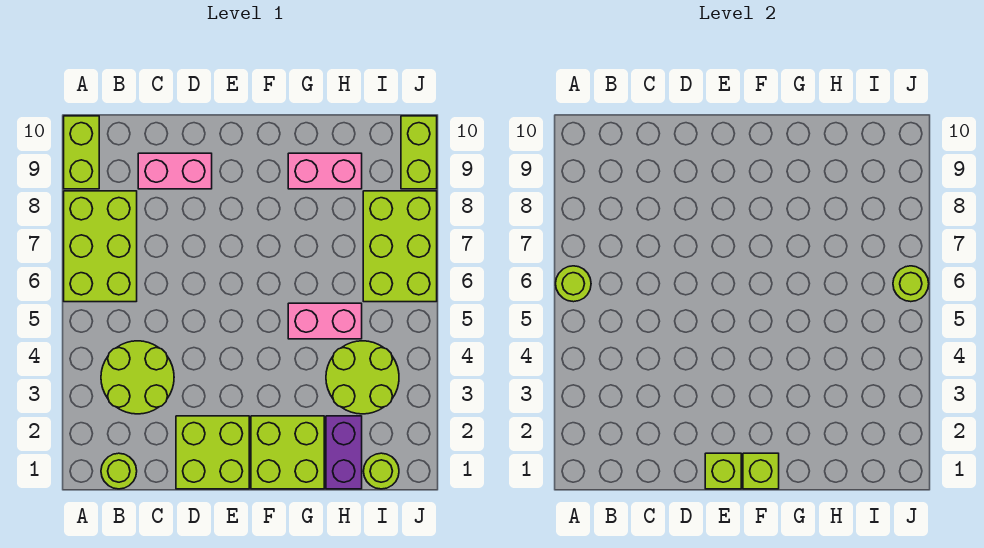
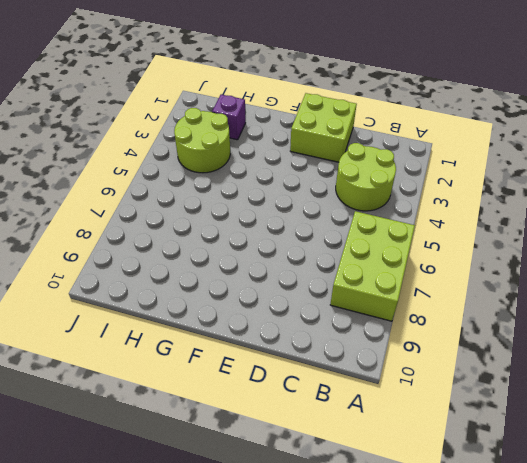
purple 1x1 brick [212,94,246,140] -> purple 1x2 brick [326,416,362,489]
none -> lime 1x2 brick [64,116,99,189]
none -> lime 1x1 round brick [101,453,137,489]
none -> pink 1x2 brick [138,153,212,189]

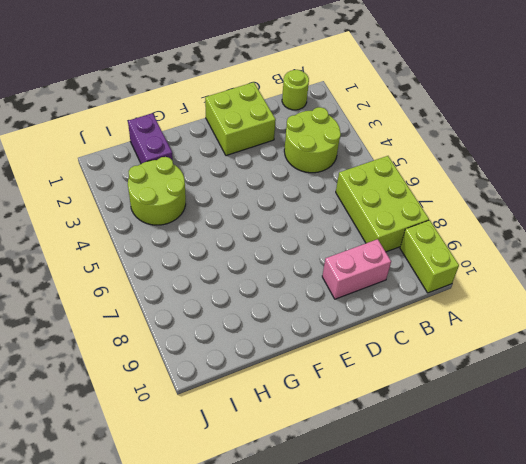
none -> lime 2x2 brick [251,416,324,489]
none -> pink 1x2 brick [288,303,362,339]
none -> pink 1x2 brick [288,153,362,189]

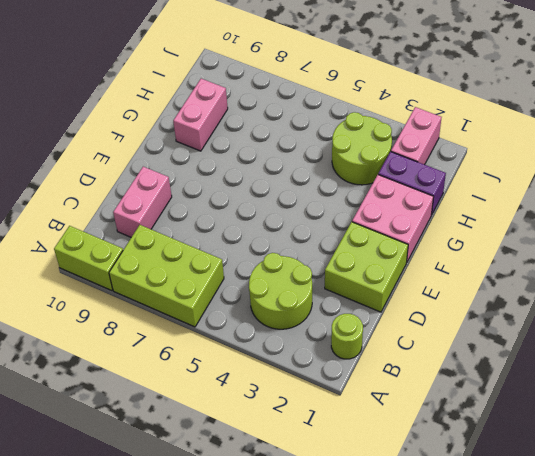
pink 2x2 brick [352,175,434,263] -> lime 2x2 brick [251,416,324,489]
pink 1x2 brick [391,107,442,165] -> pink 1x2 brick moved to [288,303,362,339]
none -> lime 1x1 round brick [364,453,399,489]
none -> lime 2x3 brick [363,191,437,302]
none -> lime 1x2 brick [401,116,437,189]

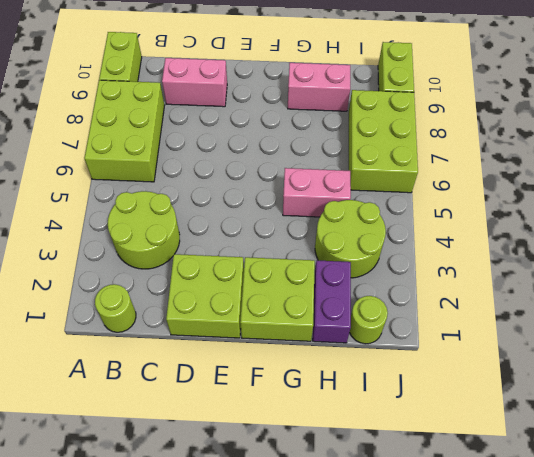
none -> lime 1x1 round brick [556,266,591,302]
none -> lime 1x1 brick [705,453,741,489]
none -> lime 1x1 brick [743,453,779,489]

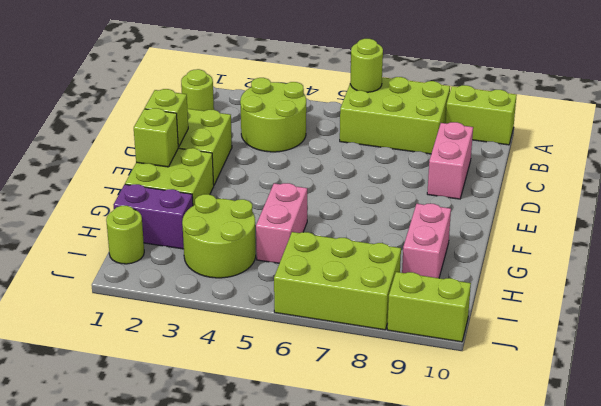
none -> lime 1x1 round brick [893,266,929,302]

